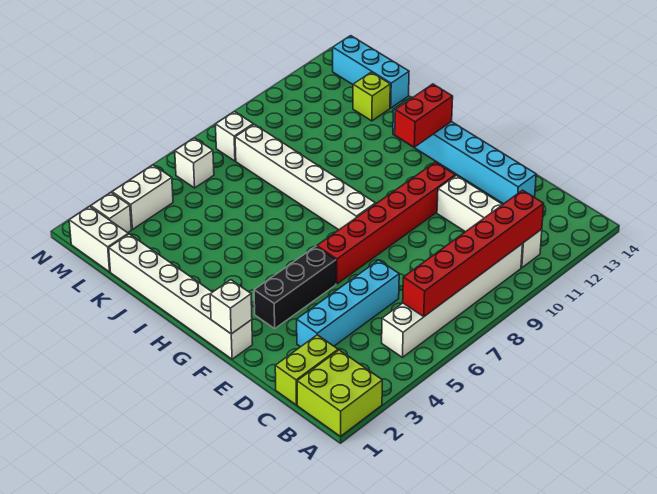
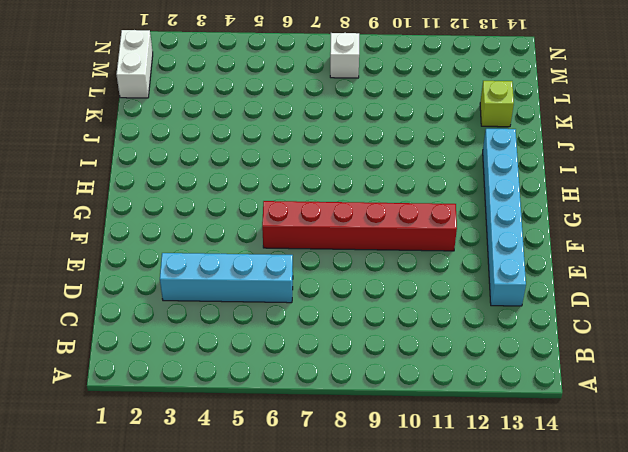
none -> lime 2x2 brick [297,350,382,436]
none -> white 1x6 brick [382,244,523,357]
none -> white 1x4 brick [437,175,542,268]

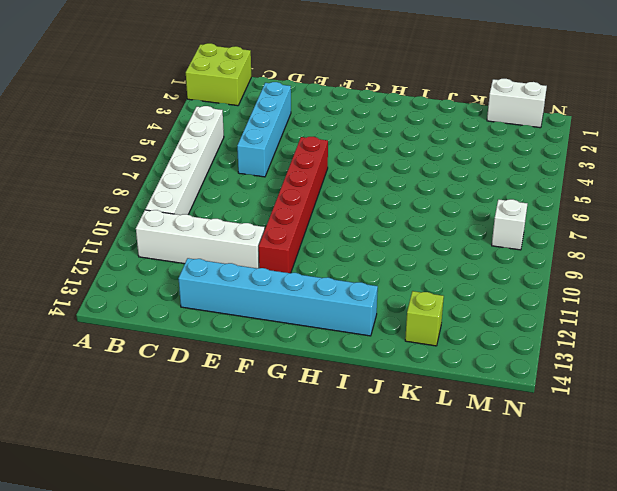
none -> lime 1x2 brick [275,335,338,405]
none -> white 1x6 brick [109,234,253,359]
none -> black 1x3 brick [254,246,336,328]

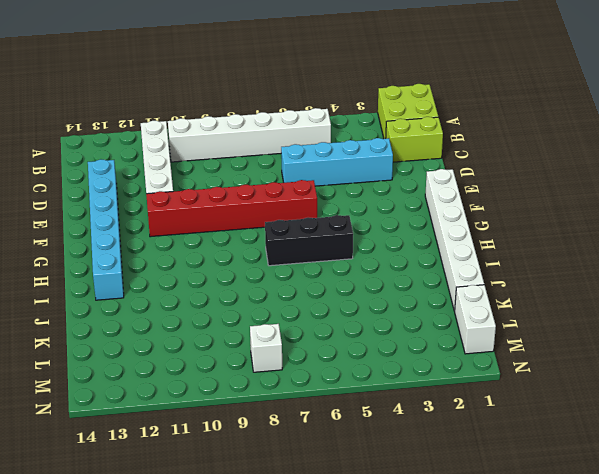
black 1x3 brick [265,215,353,266] -> black 1x3 brick moved to [254,246,336,328]
none -> white 1x6 brick [235,124,375,230]
none -> lime 1x1 brick [353,72,390,121]
none -> cyan 1x3 brick [333,36,409,108]

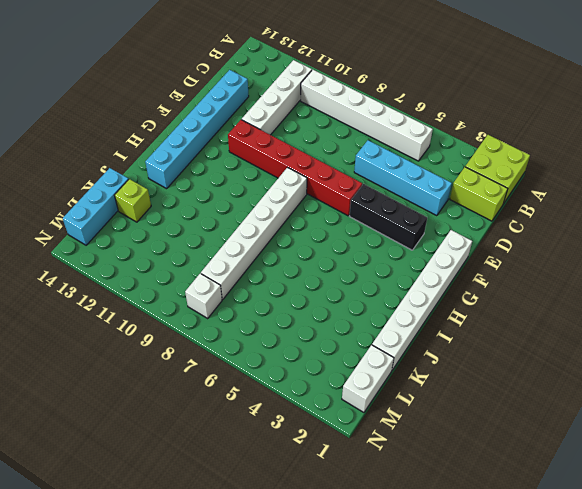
none -> white 1x1 brick [91,193,131,233]
none -> white 1x2 brick [112,165,173,229]
none -> white 1x1 brick [175,138,214,188]

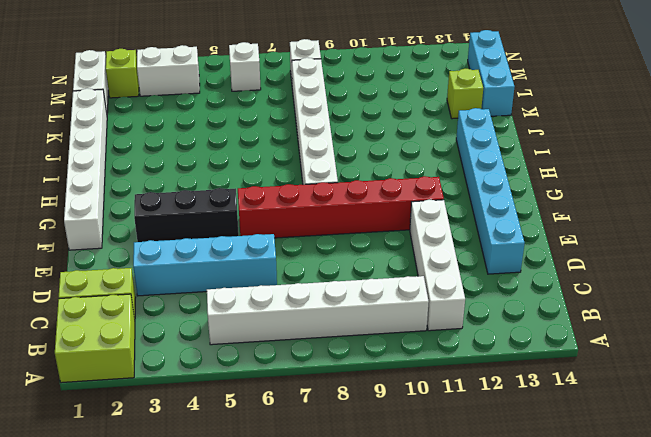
lime 1x1 brick [106,49,139,98] -> white 1x1 brick [91,193,131,233]
none -> red 1x6 brick [403,190,544,316]
none -> white 1x1 brick [210,280,252,334]
none -> red 1x2 brick [395,84,453,147]

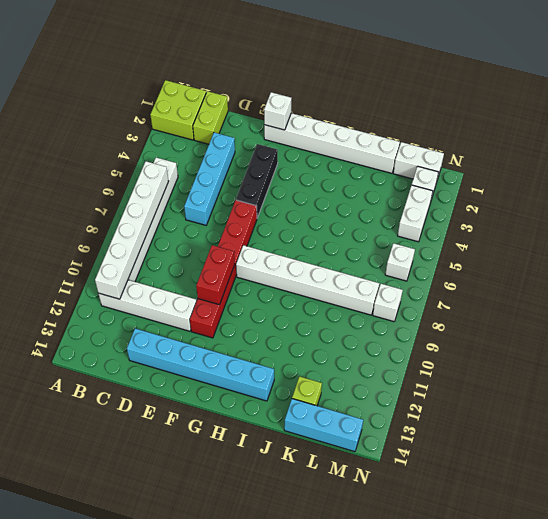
white 1x6 brick [95,161,169,299] -> red 1x6 brick [403,190,544,316]
red 1x2 brick [196,245,235,305] -> red 1x2 brick moved to [395,84,453,147]

